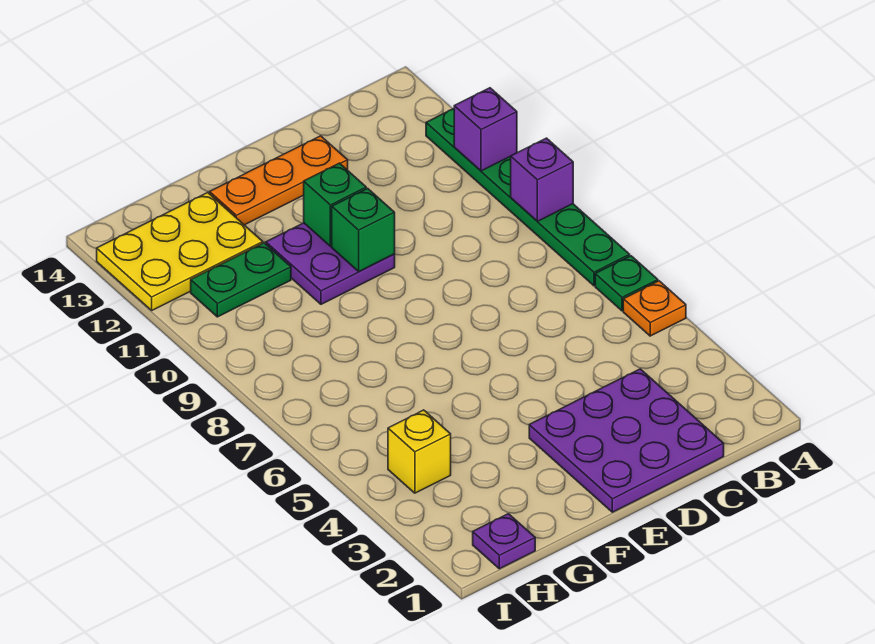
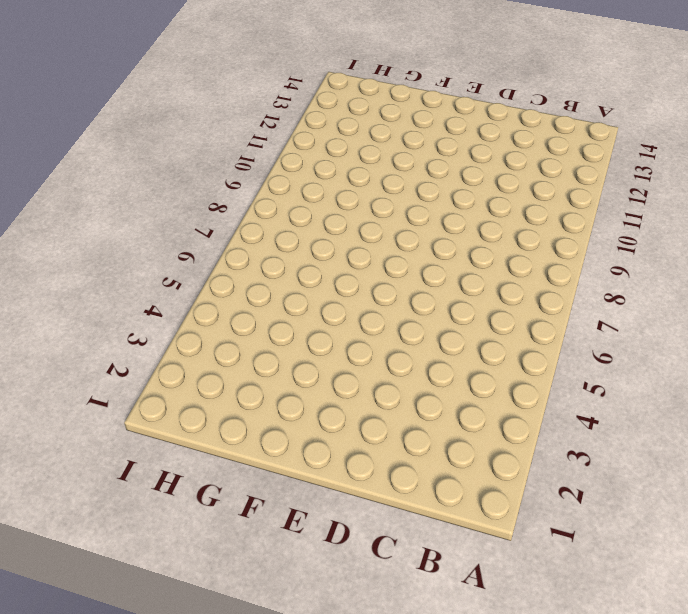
none -> orange 1x1 plate [623,281,686,336]
none -> green 1x1 plate [595,256,658,311]
none -> green 1x6 plate [426,109,630,286]

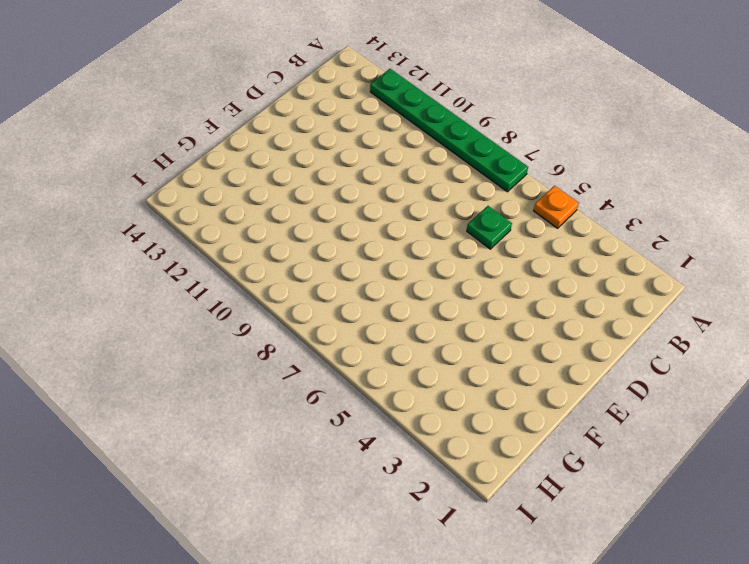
green 1x1 plate [467,206,512,249] -> green 1x1 plate moved to [595,256,658,311]
none -> purple 3x3 plate [529,369,724,512]
none -> orange 1x3 plate [210,136,348,225]
none -> purple 2x2 plate [266,223,395,304]

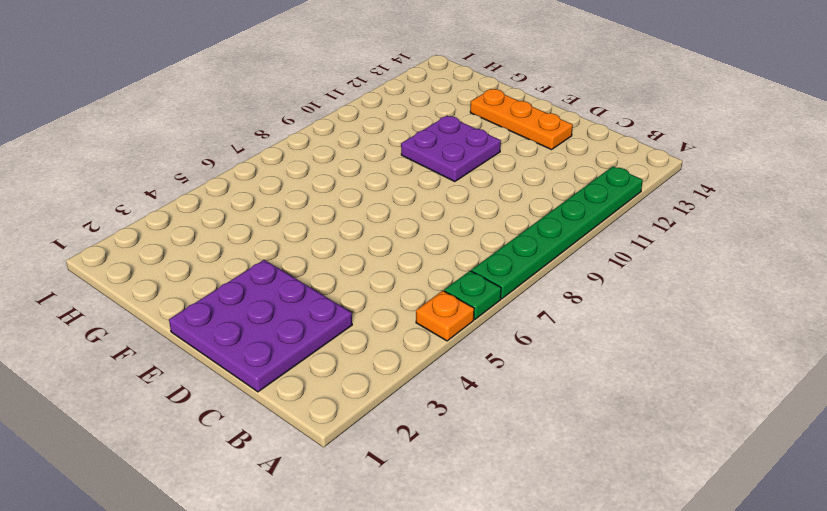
none -> green 1x2 plate [191,243,291,317]
none -> yellow 2x3 plate [97,193,263,310]
none -> purple 1x1 plate [473,514,535,569]

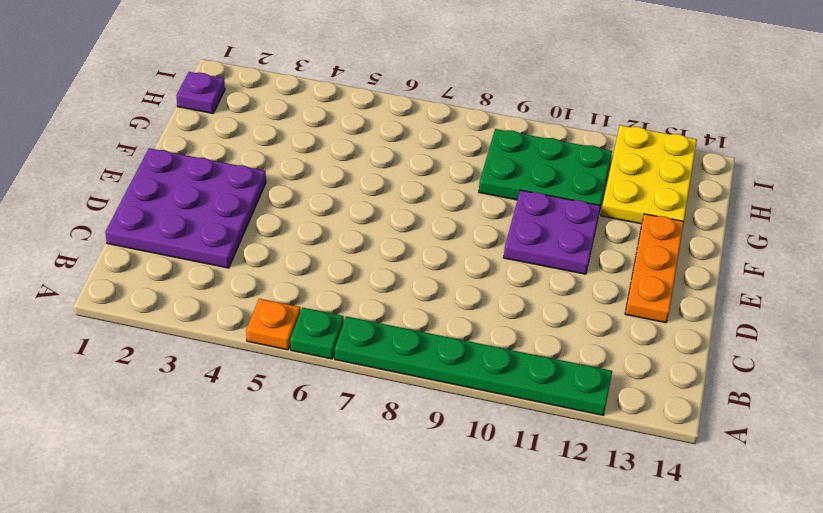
green 2x3 plate [479,129,612,207] -> green 1x2 plate [191,243,291,317]
none -> yellow 1x1 brick [388,410,451,493]
none -> purple 1x1 brick [511,138,573,221]
none -> purple 1x1 brick [454,88,517,171]

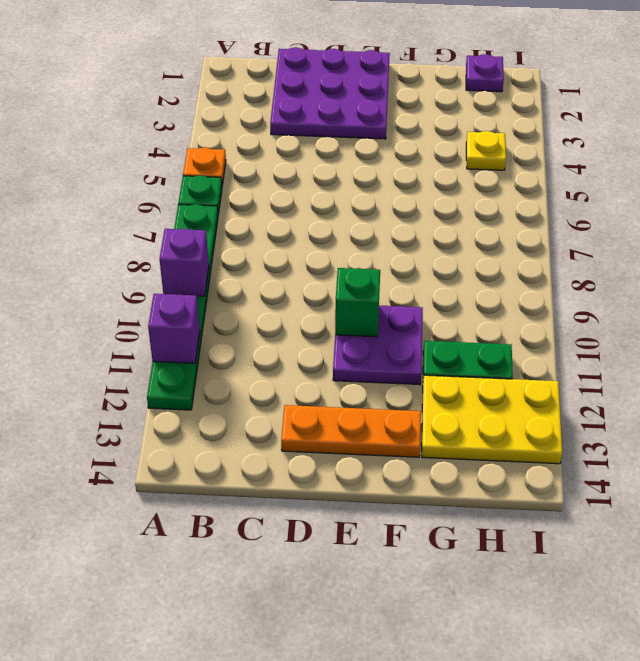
yellow 1x1 plate [466,131,506,170] -> yellow 1x1 brick [388,410,451,493]
none -> green 1x1 brick [304,163,366,246]

